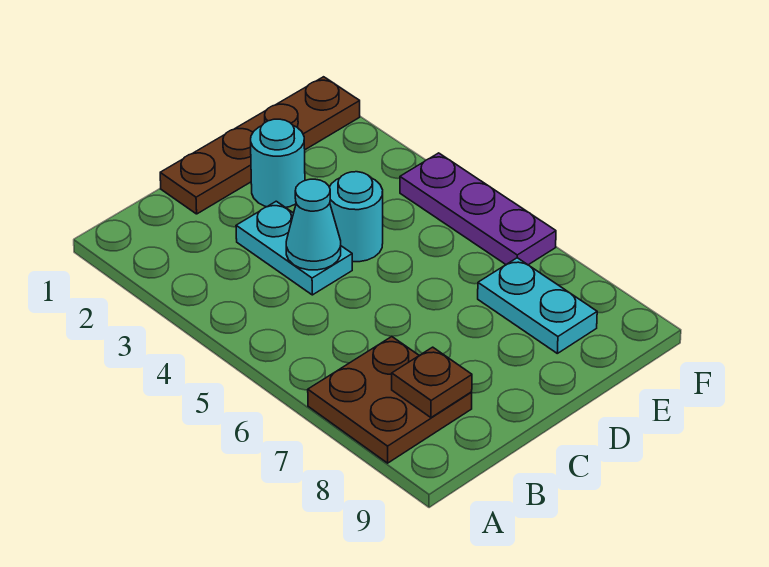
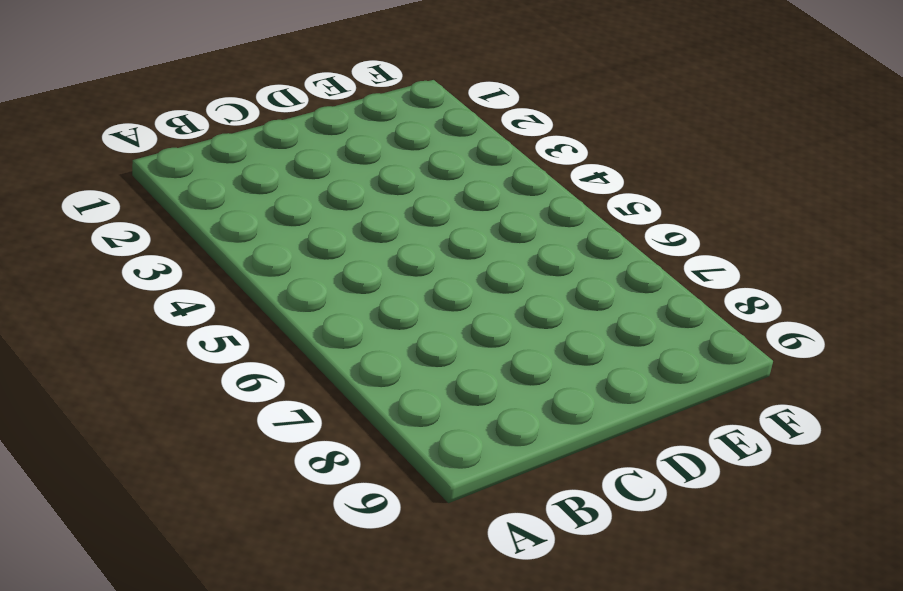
none -> brown 2x2 plate [308,337,472,463]
none -> brown 1x4 plate [160,77,360,214]

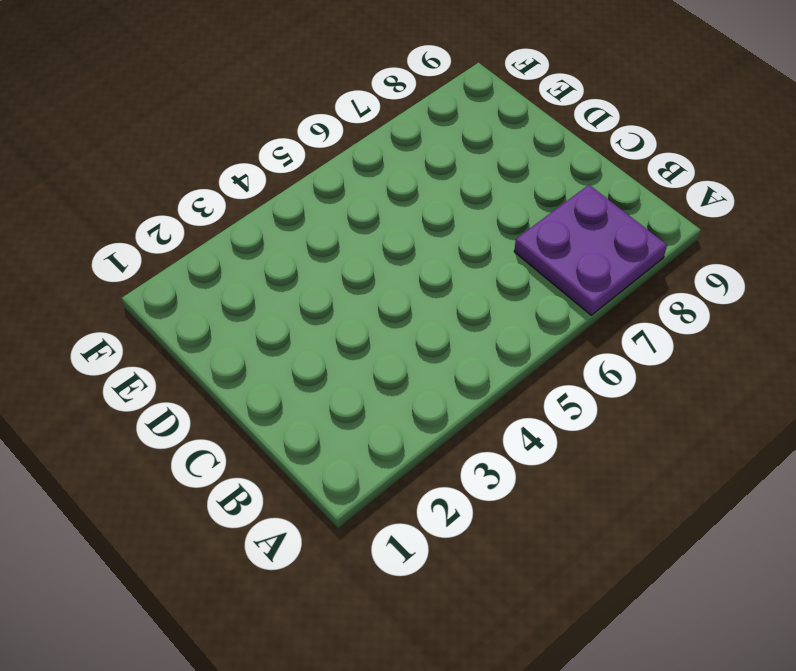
purple 2x2 plate [514,185,667,315] -> brown 2x2 plate [308,337,472,463]
none -> brown 1x4 plate [160,77,360,214]
none -> cyan 1x2 plate [236,201,352,295]

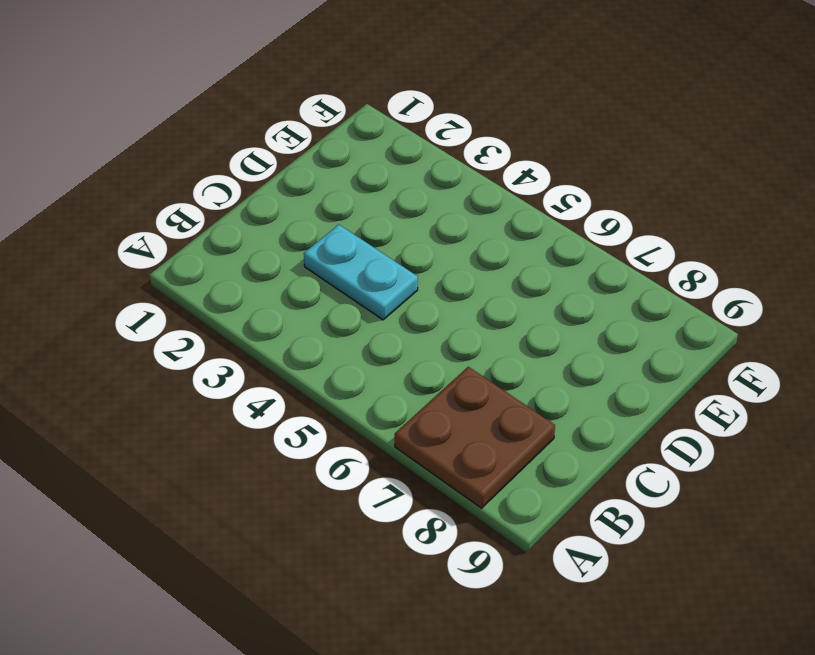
none -> brown 1x4 plate [160,77,360,214]
none -> cyan 1x1 round brick [251,119,305,208]

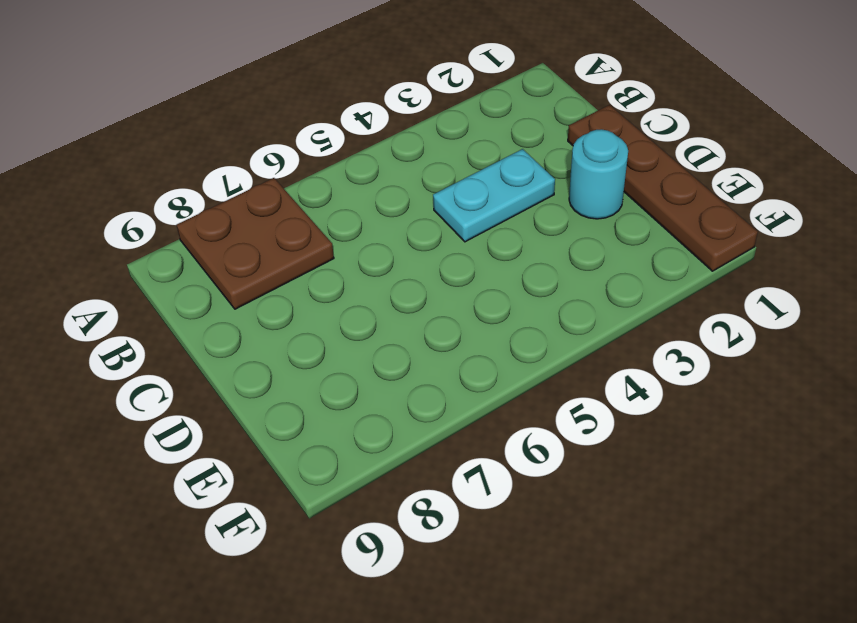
none -> cyan 1x1 round brick [329,172,383,262]
none -> cyan 1x2 plate [478,258,597,353]

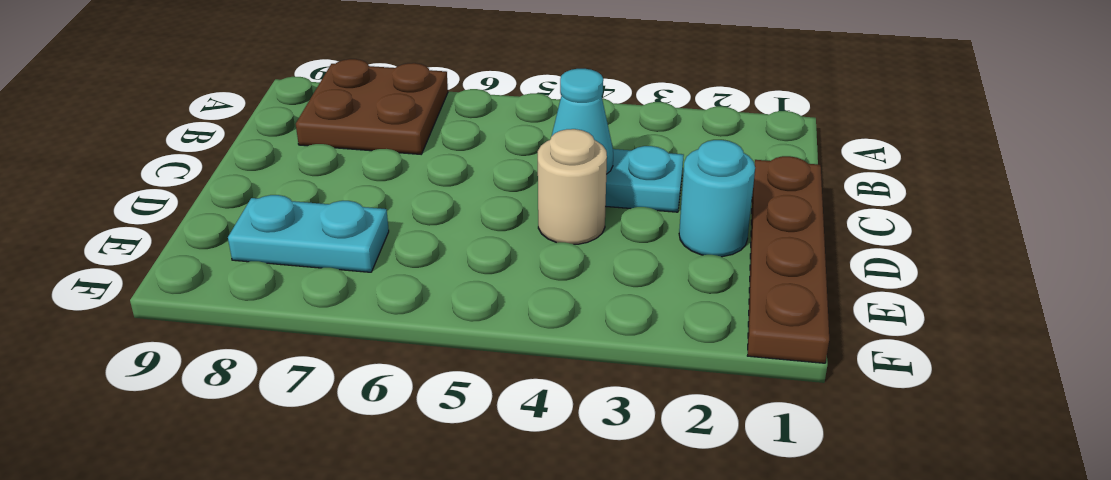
tan 1x1 round brick [538,129,607,244] -> cyan 1x1 round brick [329,172,383,262]
none -> purple 1x3 plate [400,153,556,265]
none -> brown 1x1 plate [392,347,472,418]

